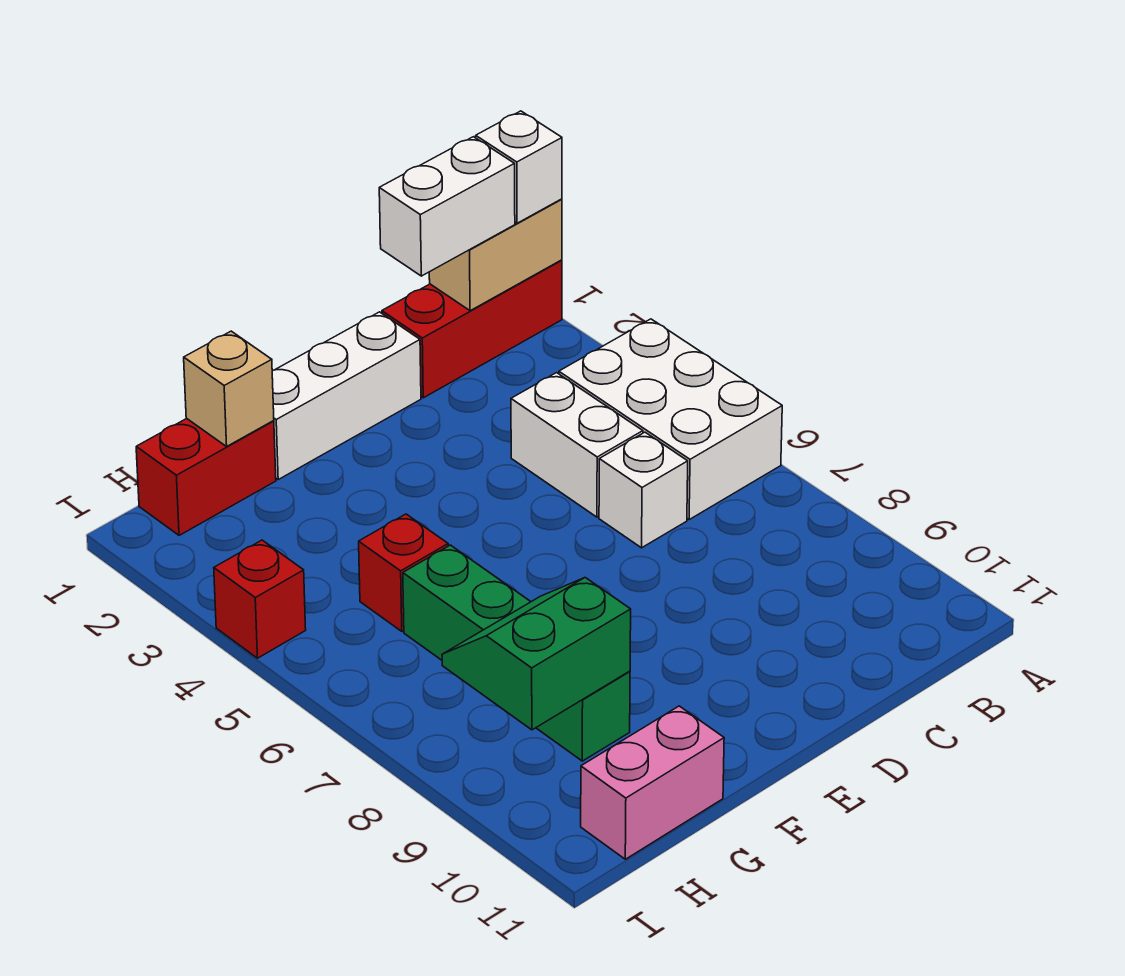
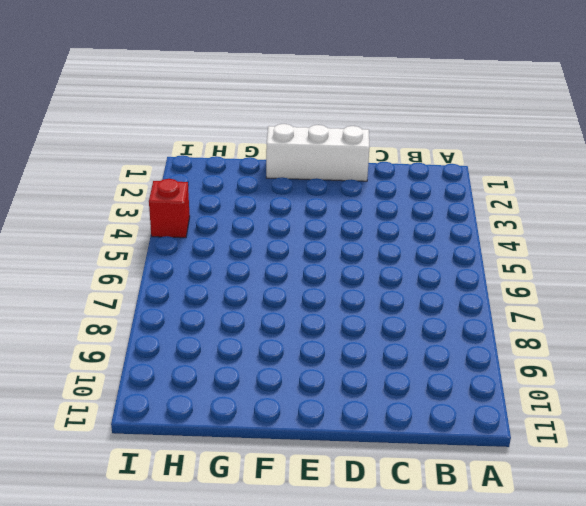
none -> red 1x3 brick [382,260,562,398]
none -> white 2x3 brick [559,319,782,519]
none -> white 1x2 brick [511,373,643,517]

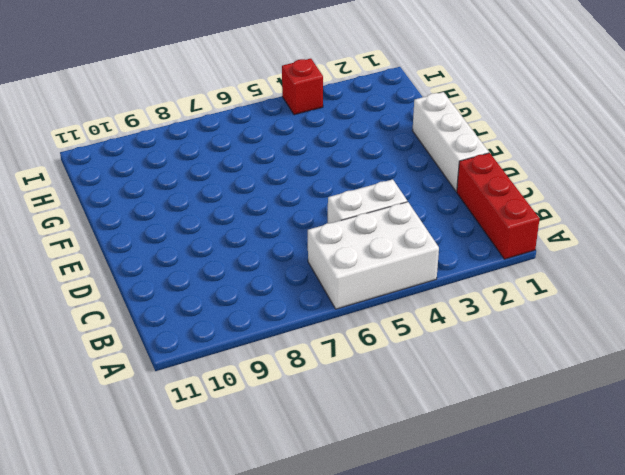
none -> white 1x1 brick [599,432,688,548]
none -> red 1x2 brick [136,419,276,535]
none -> red 1x1 brick [359,514,448,631]

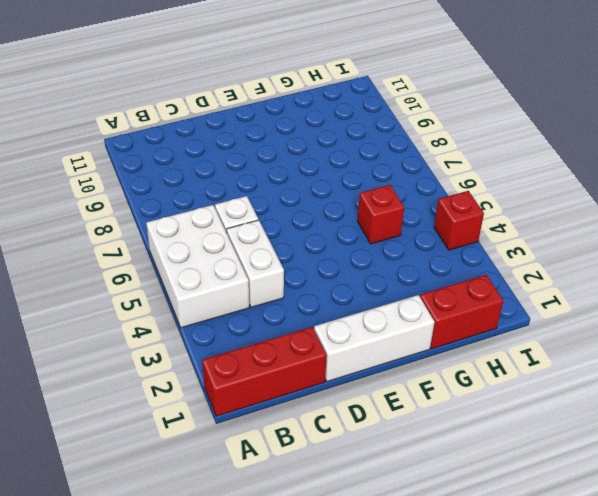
none -> green 1x4 brick [403,545,630,761]
none -> pink 1x2 brick [581,706,724,859]
none -> tan 1x2 brick [429,199,562,311]

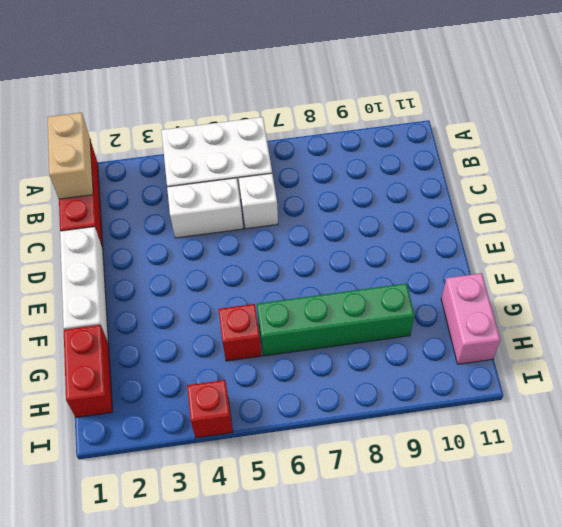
none -> tan 1x1 brick [184,331,274,446]
none -> green 2x2 slope [442,578,631,730]
none -> white 1x1 brick [476,111,562,223]

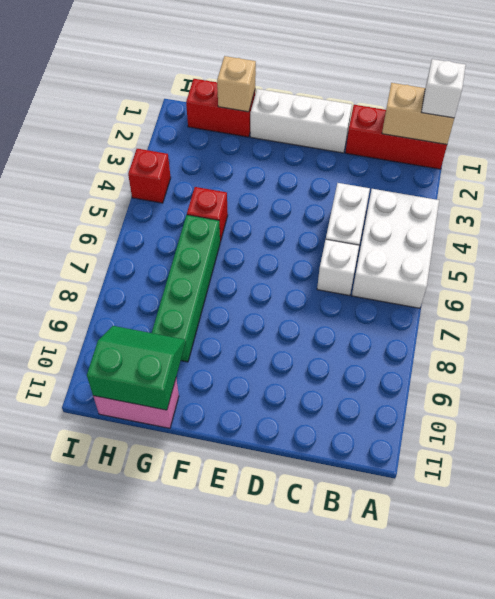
green 2x2 slope [87,326,185,410] -> green 2x2 slope moved to [442,578,631,730]
none -> white 1x2 brick [379,137,515,276]

